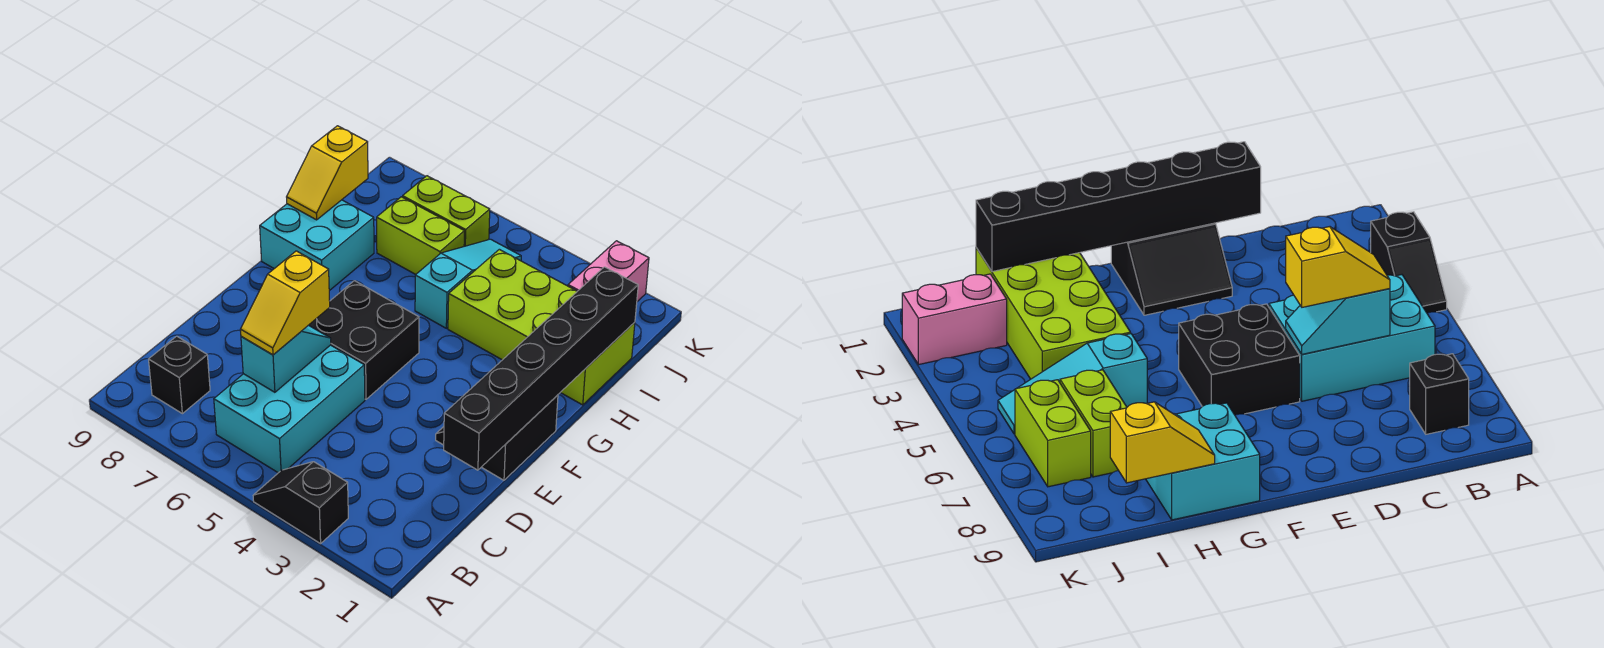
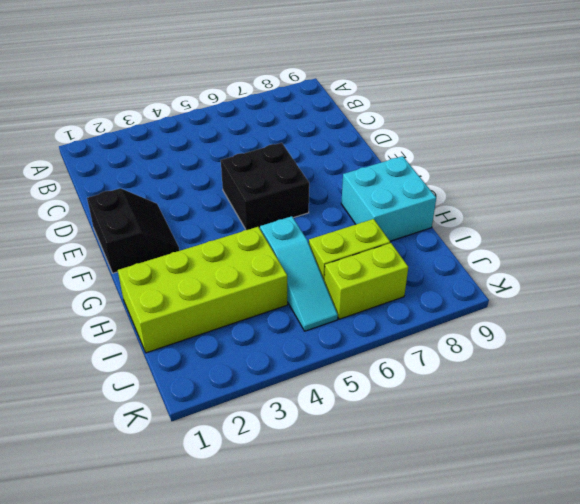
none -> black 1x2 slope [253,462,348,544]
none -> cyan 2x3 brick [214,345,365,473]
none -> black 1x1 brick [149,336,210,414]

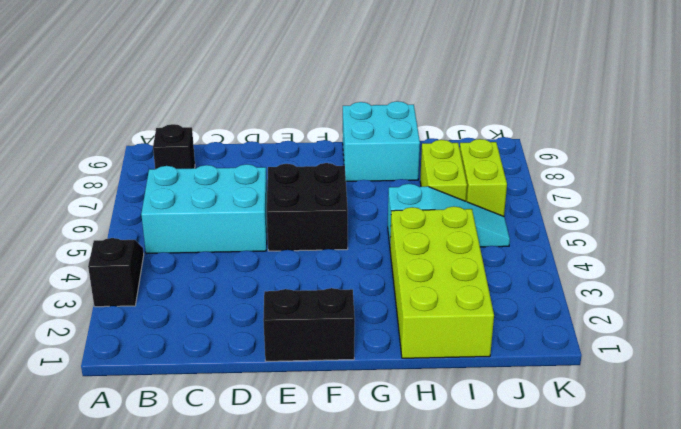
none -> pink 1x2 brick [568,241,649,301]
none -> cyan 1x2 slope [241,325,331,392]
none -> black 1x6 brick [444,267,638,470]

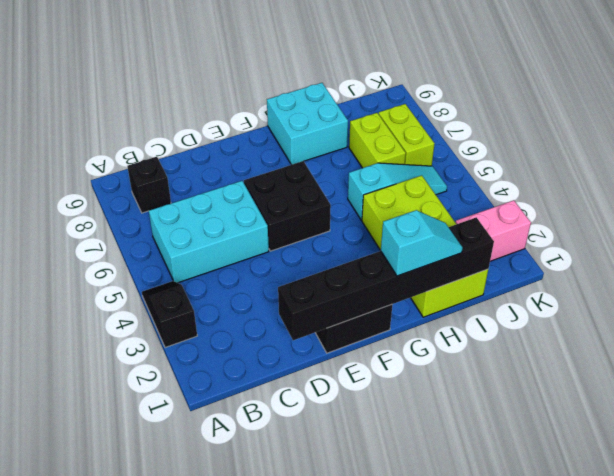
cyan 1x2 slope [381,210,463,276] -> cyan 1x2 slope moved to [241,325,331,392]
none -> yellow 1x2 slope [287,126,368,220]
none -> yellow 1x2 slope [240,251,330,355]

